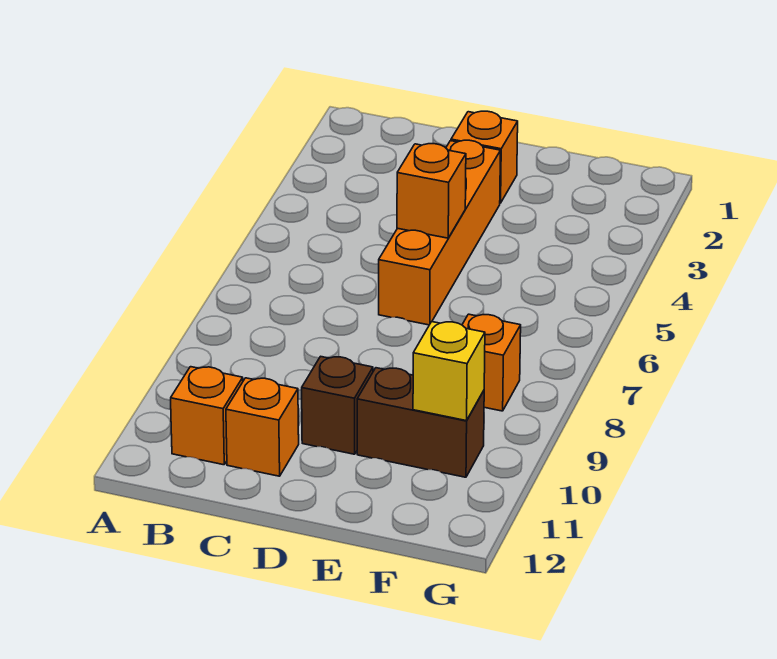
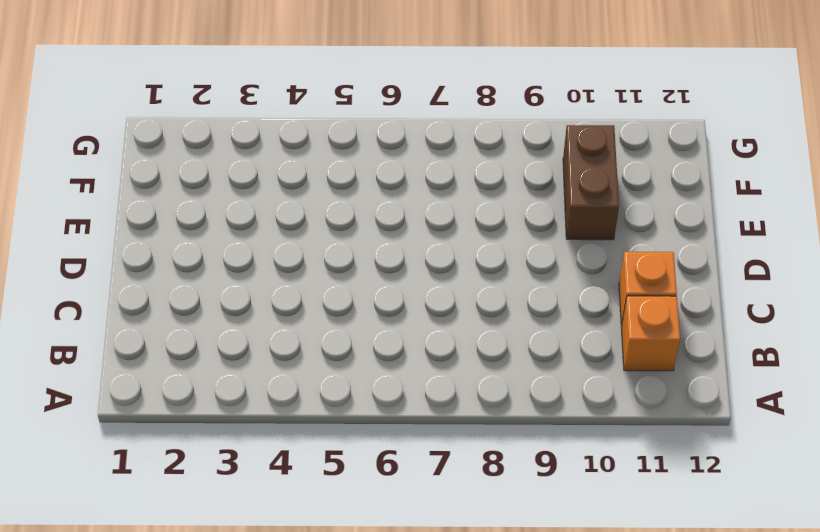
none -> orange 1x1 brick [451,111,518,203]
none -> orange 1x4 brick [379,140,500,325]

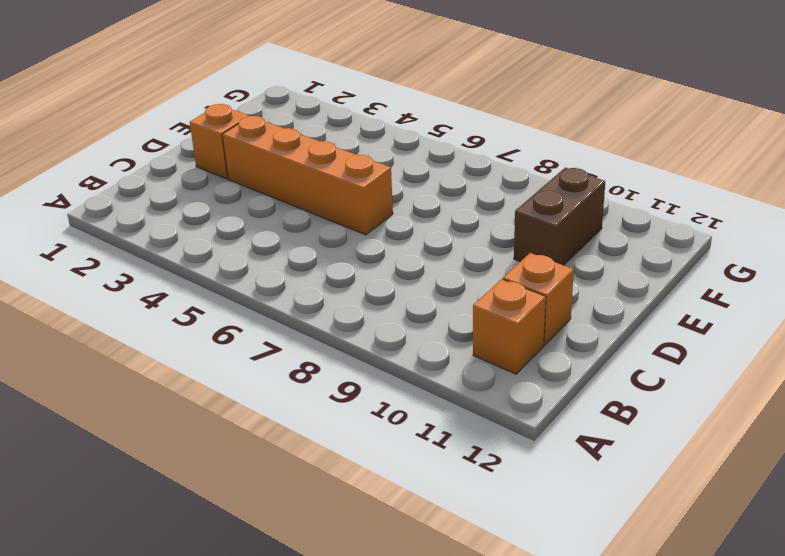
none -> brown 1x1 brick [302,356,373,454]
none -> orange 1x1 brick [462,314,521,411]

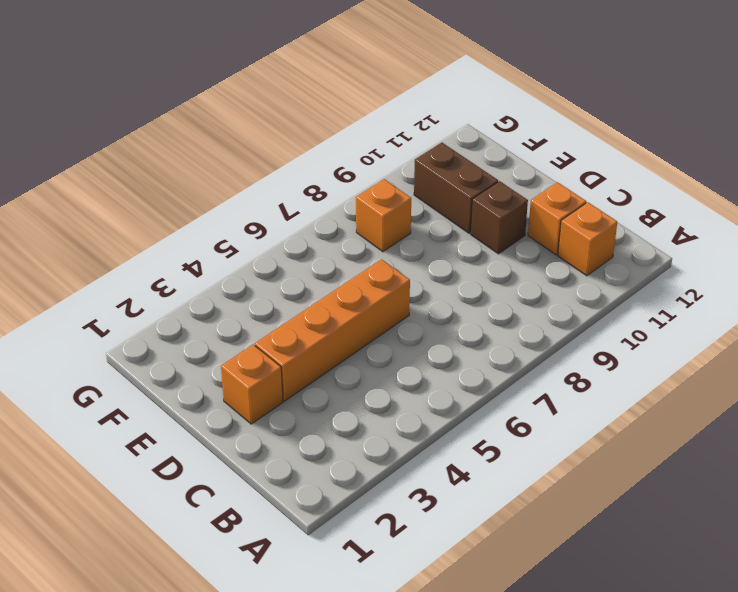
none -> orange 1x1 brick [397,144,466,238]
none -> yellow 1x1 brick [413,322,485,421]

